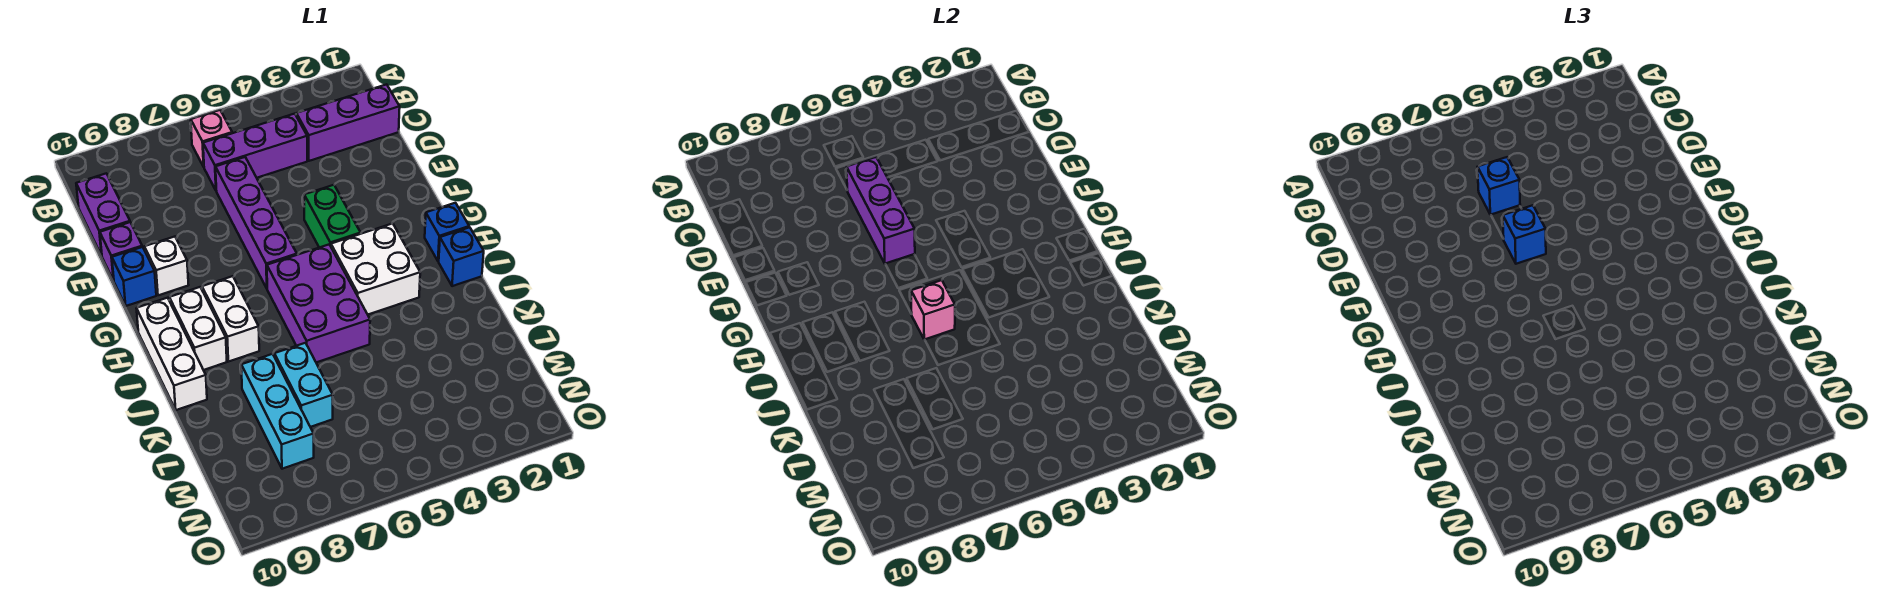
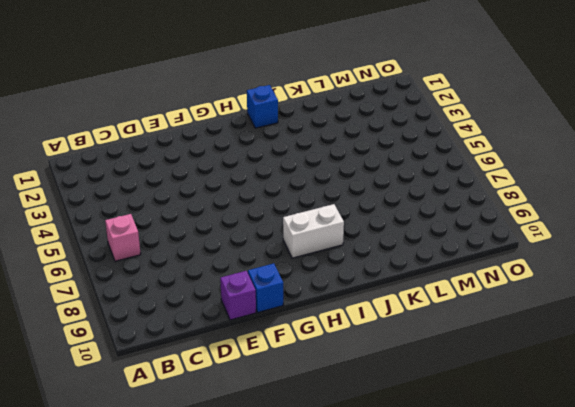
none -> purple 1x3 brick [296,84,400,161]
none -> purple 1x3 brick [203,114,307,190]
none -> purple 1x2 brick [76,173,130,256]

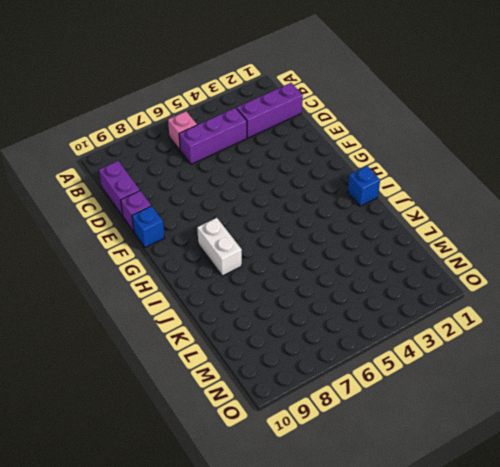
none -> purple 1x4 brick [216,157,297,288]
none -> green 1x2 brick [304,185,361,248]
none -> white 1x1 brick [144,237,188,295]

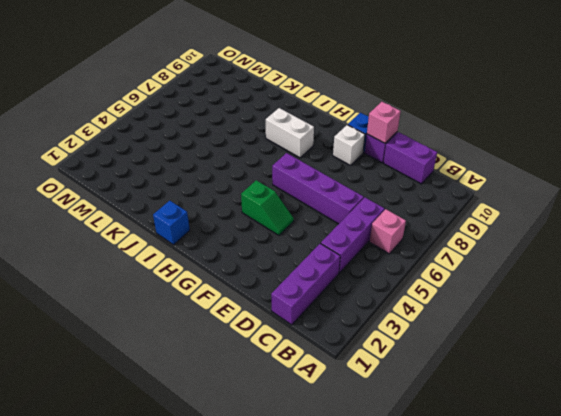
pink 1x1 brick [367,102,401,143] -> pink 1x1 brick moved to [911,280,955,340]
green 1x2 slope [241,180,294,235] -> green 1x2 brick [304,185,361,248]
none -> blue 1x1 brick [425,203,469,261]
none -> white 2x2 brick [331,223,420,314]
none -> purple 2x3 brick [267,245,370,363]

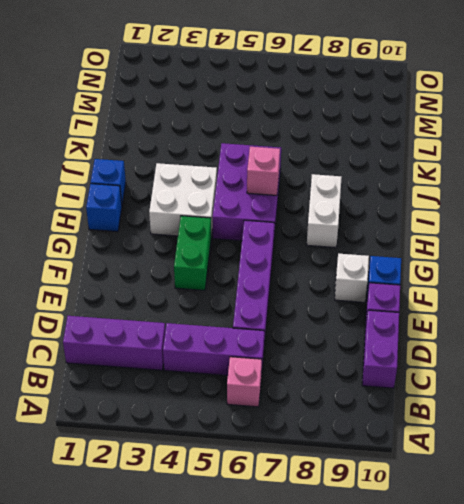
none -> white 1x2 brick [169,287,227,370]
none -> white 1x3 brick [137,298,207,410]
none -> cyan 1x2 brick [274,343,333,427]

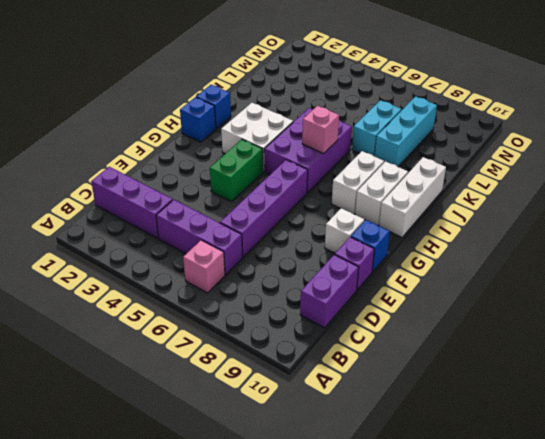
none -> purple 1x3 brick [847,157,915,264]
none -> blue 1x1 brick [1478,157,1520,215]
none -> blue 1x1 brick [1503,205,1546,264]

